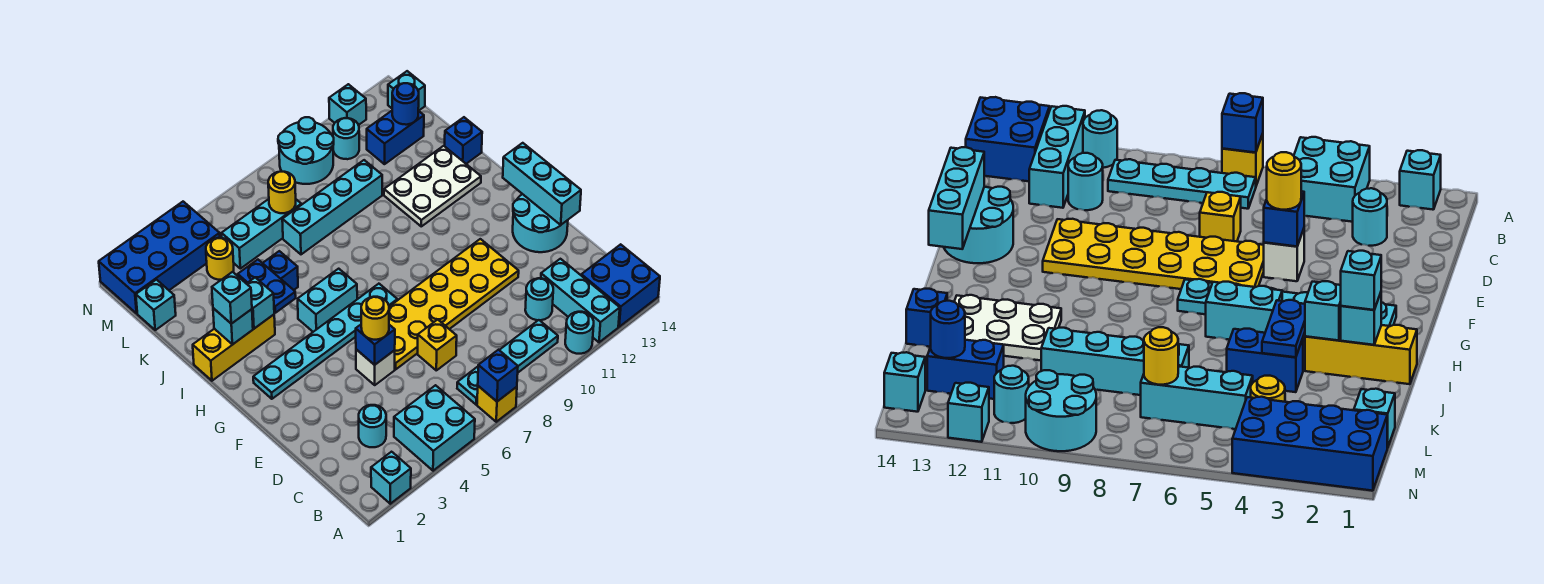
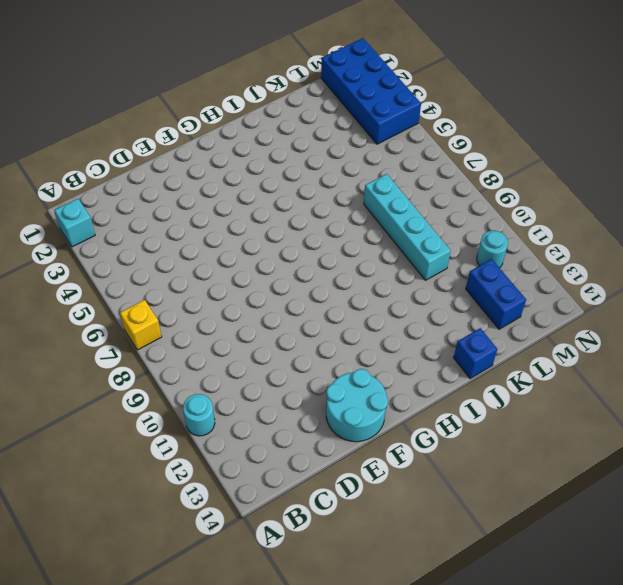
none -> cyan 2x2 brick [394,385,475,471]
none -> cyan 1x3 brick [541,259,620,342]
none -> blue 2x2 brick [581,244,660,327]
none -> cyan 1x4 plate [457,320,558,405]

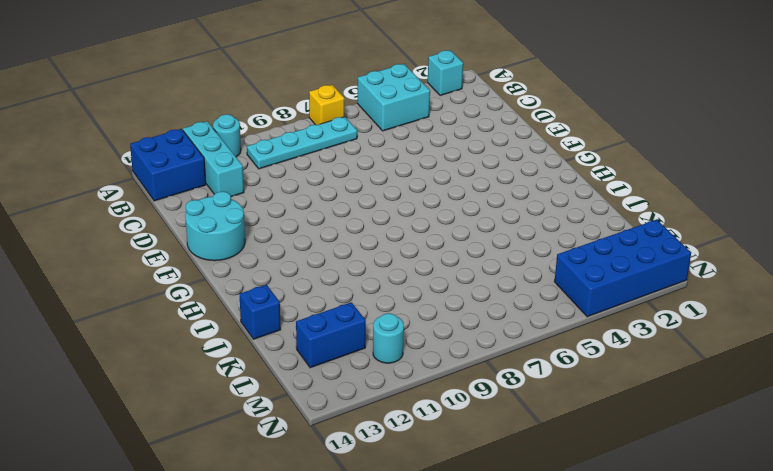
none -> cyan 1x1 round brick [359,405,386,447]
none -> cyan 1x1 round brick [525,278,553,320]
none -> yellow 1x1 brick [418,319,457,370]
none -> white 1x1 brick [356,349,395,385]

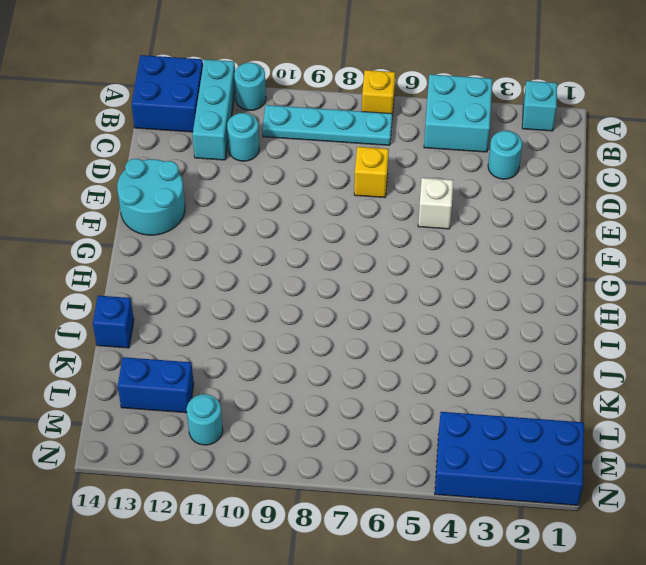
none -> yellow 2x6 plate [389,239,519,369]
none -> cyan 1x6 plate [253,284,397,399]
none -> cyan 1x2 brick [298,269,357,332]
none -> yellow 1x3 brick [193,315,275,381]

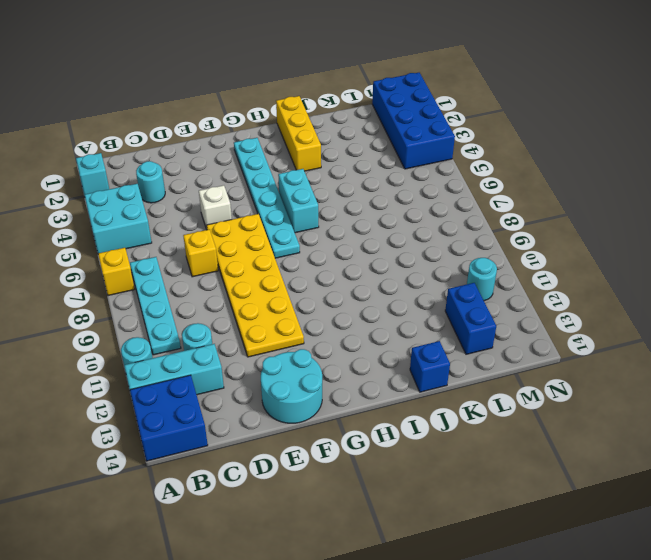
none -> white 2x3 plate [384,146,481,226]
none -> blue 1x2 brick [263,251,298,290]
none -> cyan 1x4 brick [282,160,382,254]
none -> cyan 1x1 brick [136,280,176,330]

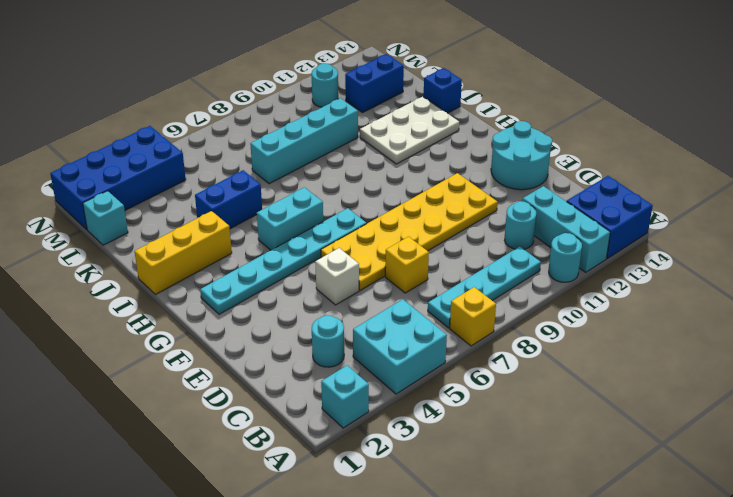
none -> yellow 1x1 round brick [206,238,234,280]
none -> cyan 1x3 brick [222,199,301,269]
none -> cyan 2x2 round brick [278,117,334,184]
none -> cyan 1x1 brick [388,71,425,111]

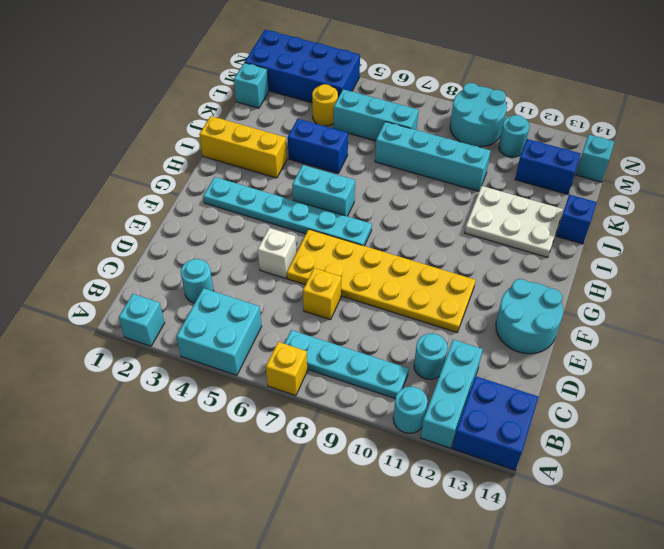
none -> cyan 1x1 brick [329,84,366,125]
none -> blue 1x1 brick [478,350,518,401]
none -> blue 1x1 brick [356,325,395,365]
none -> cyan 1x3 brick [503,143,581,225]

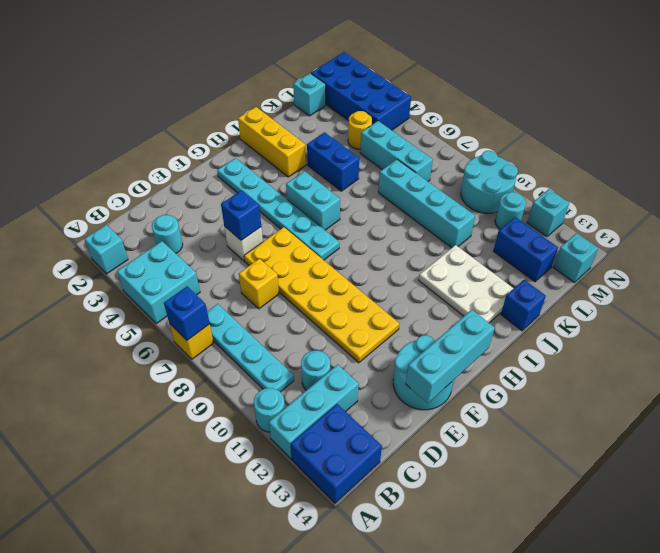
none -> cyan 1x1 brick [213,308,253,344]
none -> cyan 1x1 brick [247,278,274,329]
none -> blue 1x2 plate [237,260,296,313]
none -> yellow 1x1 round brick [268,172,296,213]

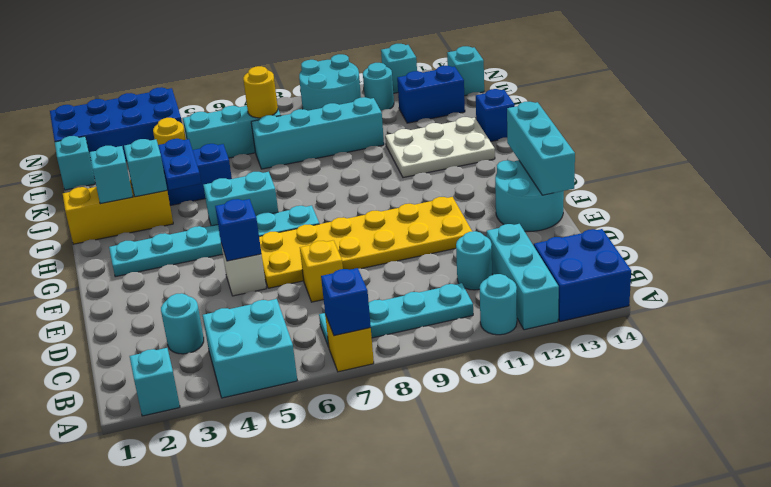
none -> blue 1x1 round brick [392,83,419,125]
none -> yellow 1x1 round brick [361,297,389,340]
none -> cyan 1x1 brick [212,272,252,324]

